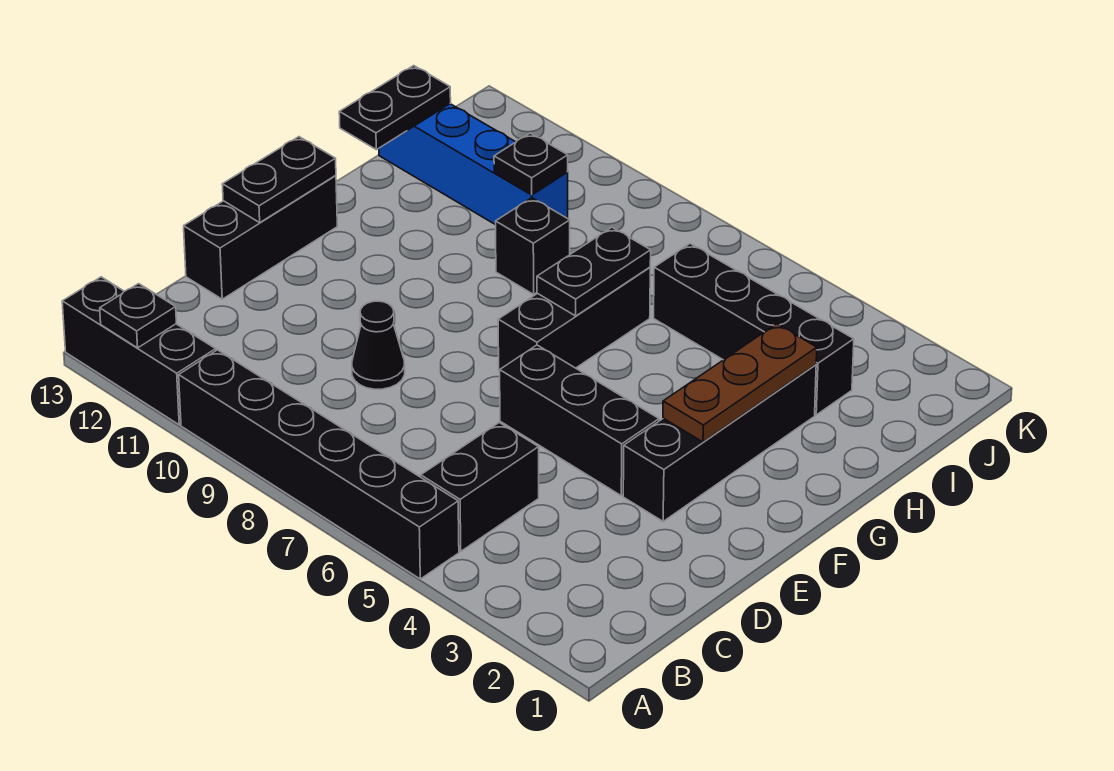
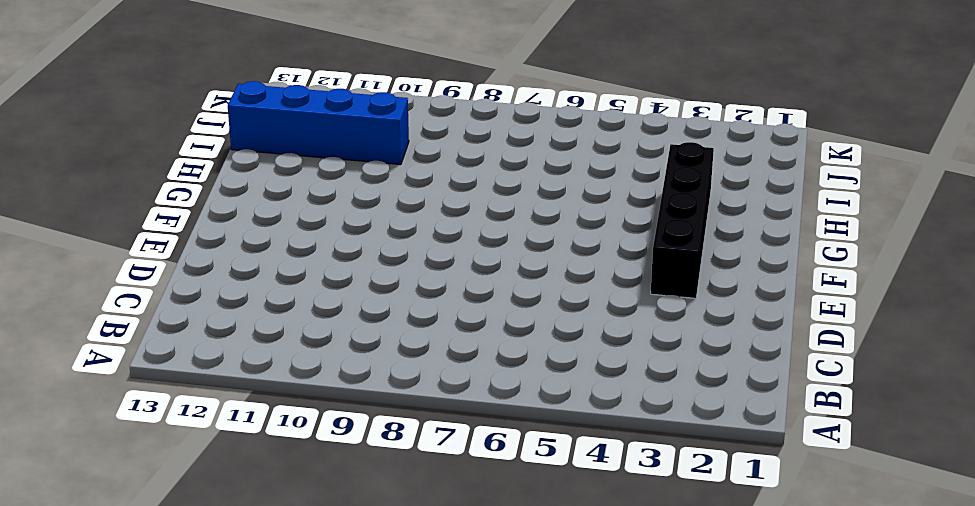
none -> black 1x6 brick [179,350,459,579]
none -> black 1x3 brick [62,277,216,425]
none -> black 1x2 brick [421,423,539,551]

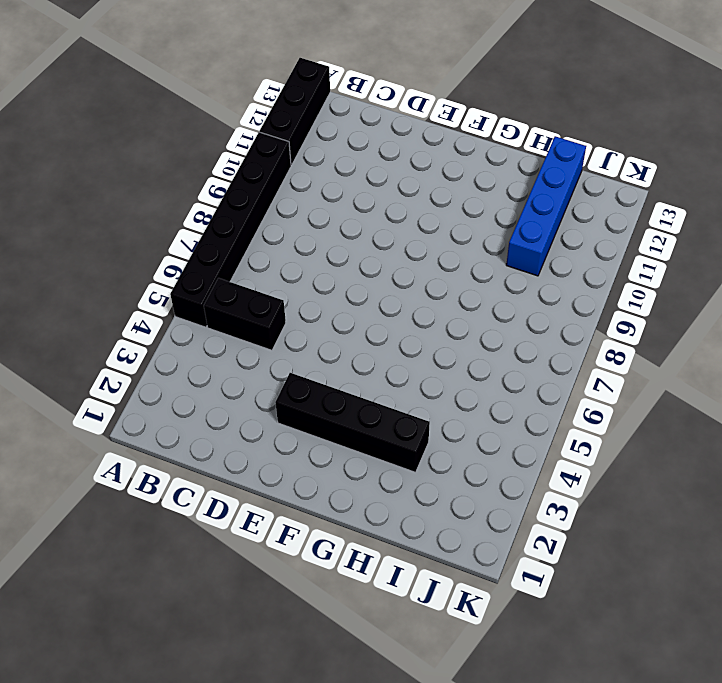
none -> black 1x1 cone [352,301,405,389]
none -> black 1x3 brick [184,175,337,299]
none -> black 1x3 brick [500,345,659,496]

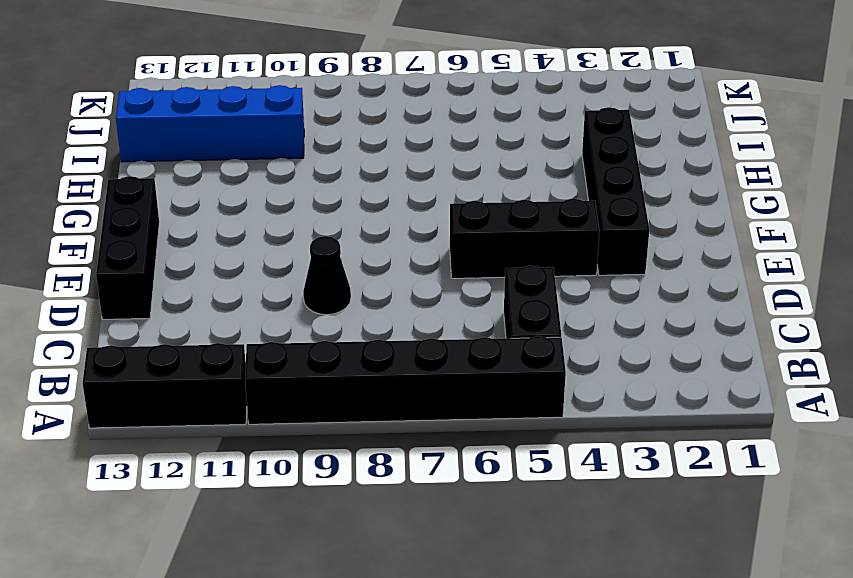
none -> black 1x3 brick [498,267,650,371]
none -> black 1x1 brick [496,198,570,294]
none -> black 1x4 brick [654,244,854,415]

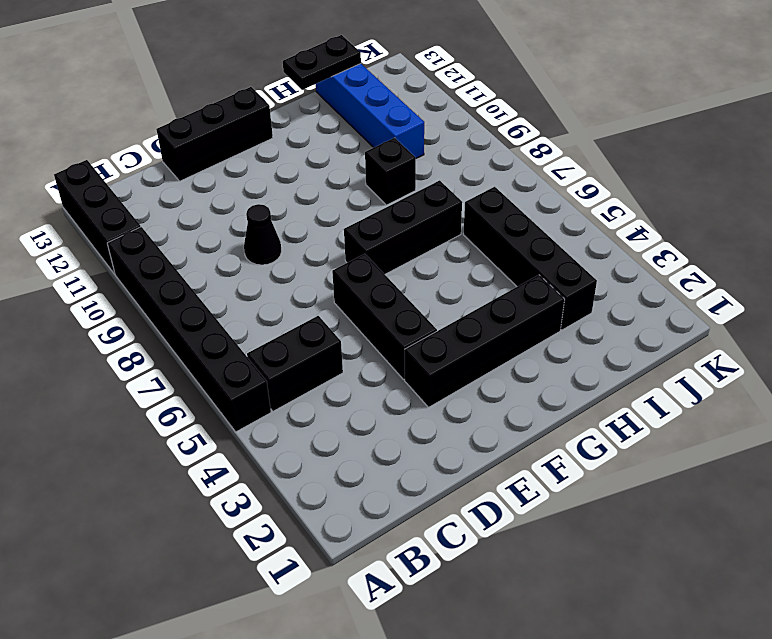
none -> black 1x1 plate [100,284,176,348]
none -> black 1x2 plate [222,137,336,223]
none -> brown 1x3 plate [663,324,817,442]

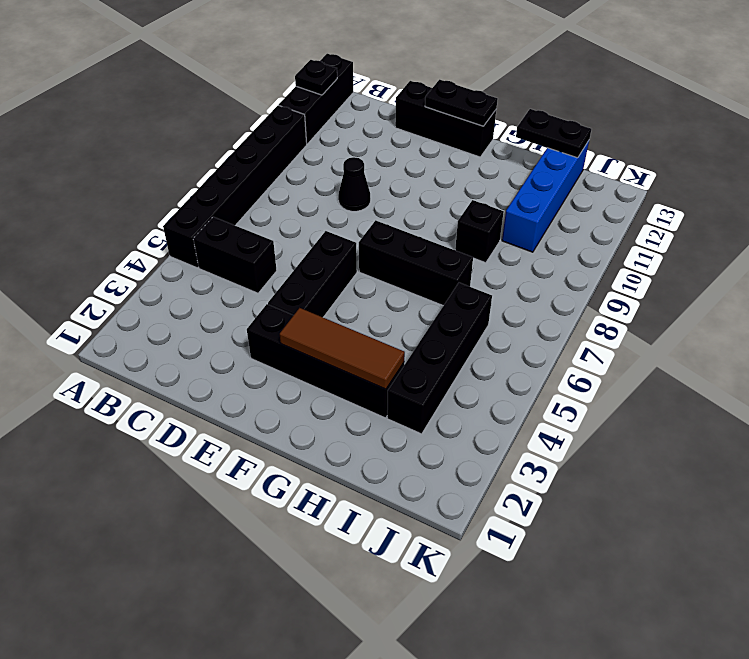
brown 1x3 tile [280,308,405,389] -> brown 1x3 plate [663,324,817,442]
none -> black 1x2 plate [537,227,651,316]
none -> black 1x1 plate [494,133,568,194]

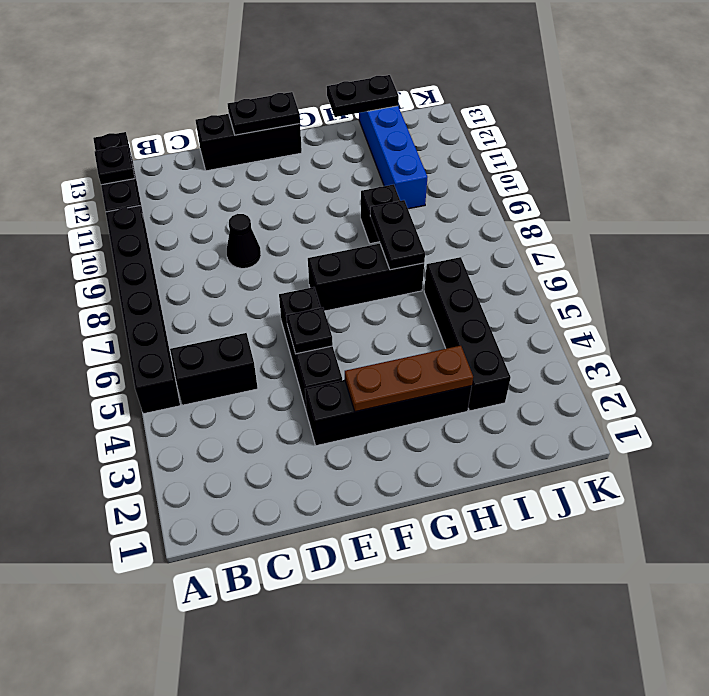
black 1x1 plate [286,307,333,354] -> black 1x1 plate moved to [494,133,568,194]
black 1x2 plate [370,200,425,270] -> black 1x2 plate turned to [537,227,651,316]

